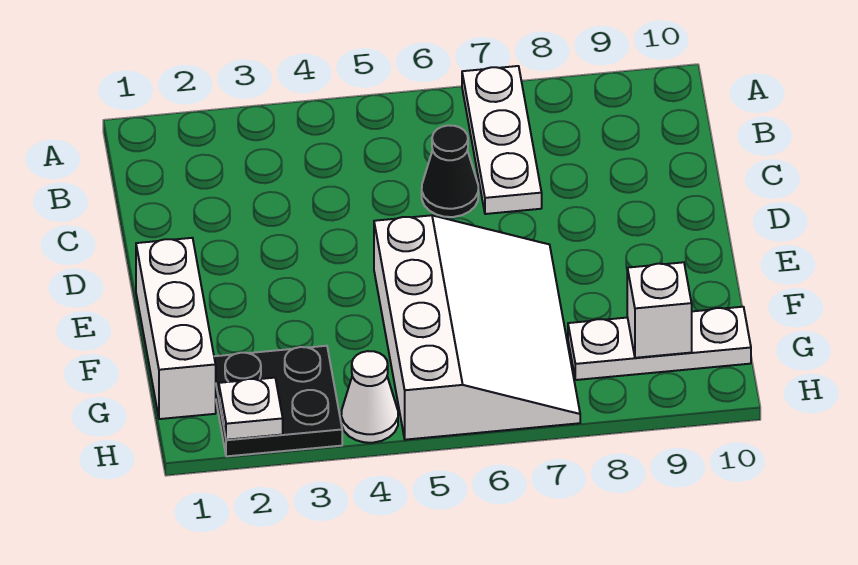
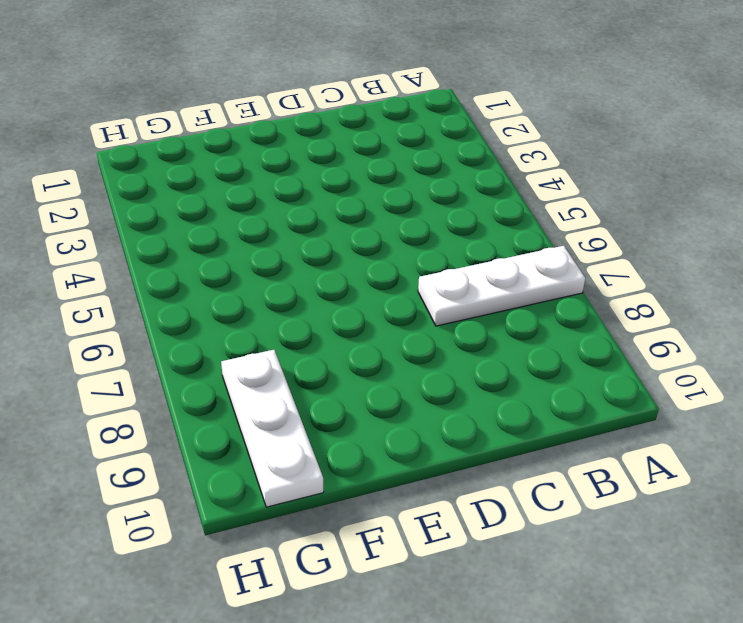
none -> black 1x1 cone [422,125,478,217]
none -> white 1x3 brick [136,238,216,419]

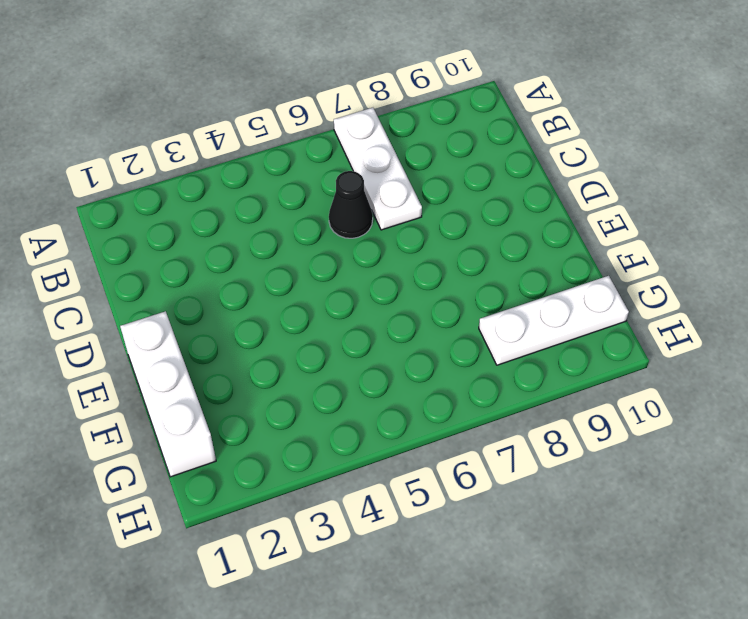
none -> white 3x4 slope [374,215,580,440]
none -> black 2x2 plate [214,346,342,456]

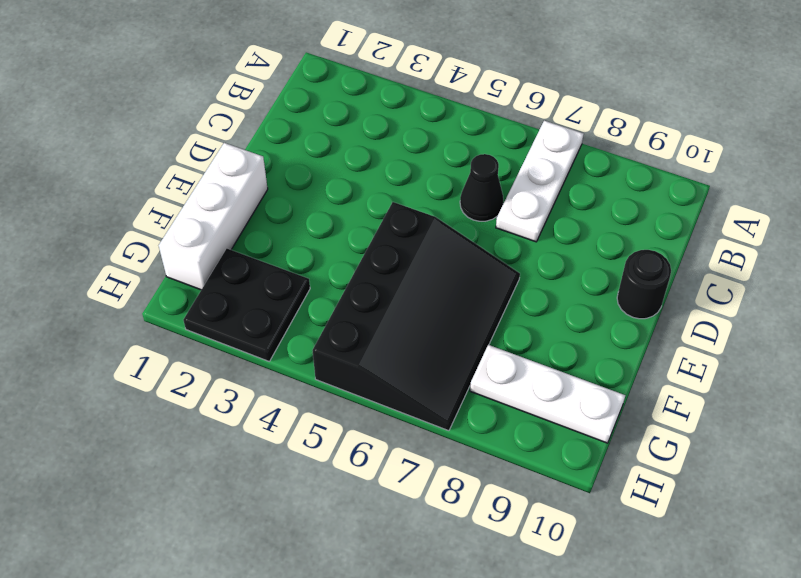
black 1x1 round brick [617,250,671,319] -> none
black 3x4 slope [313,202,520,431] -> white 3x4 slope [374,215,580,440]
none -> white 1x1 cone [341,351,398,443]
none -> white 1x1 brick [627,262,692,358]

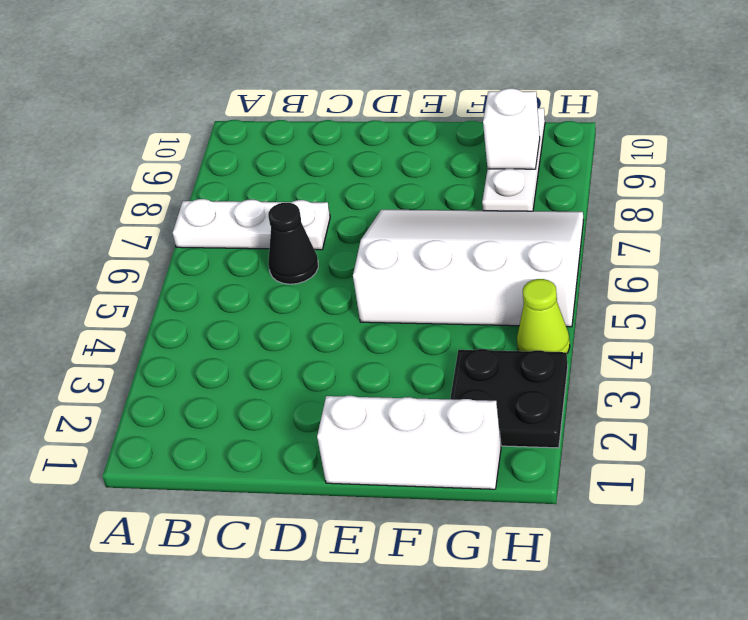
lime 1x1 cone [517,279,570,353] -> white 1x1 cone [341,351,398,443]
none -> white 1x1 plate [219,378,283,440]

